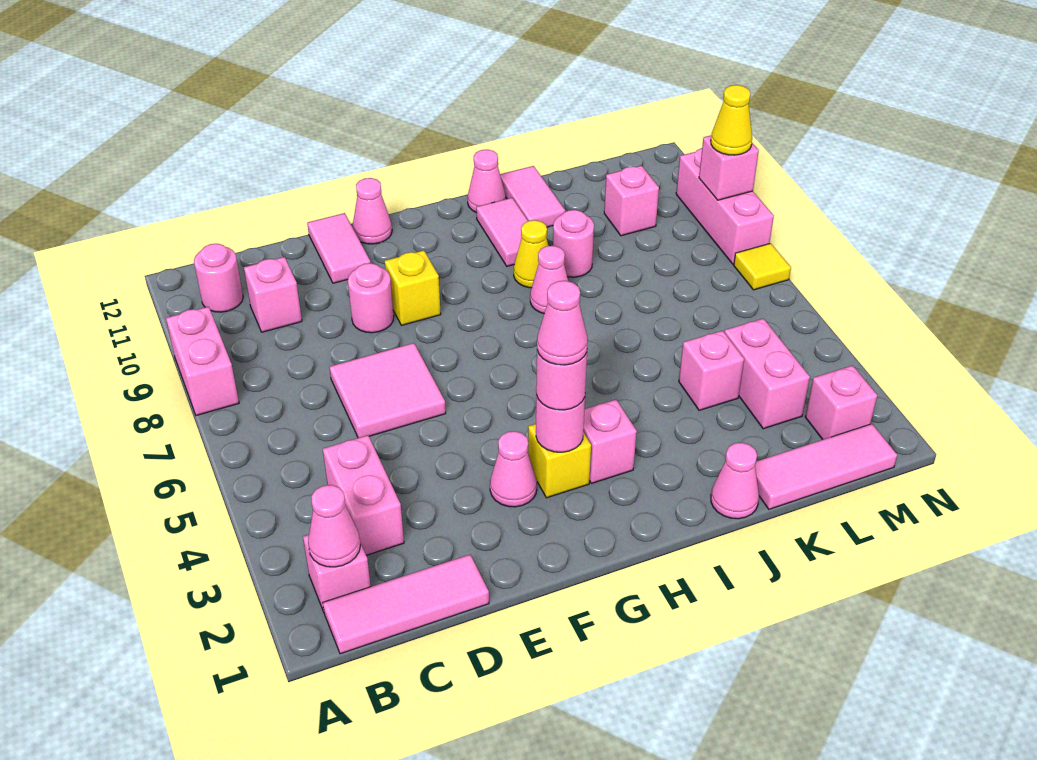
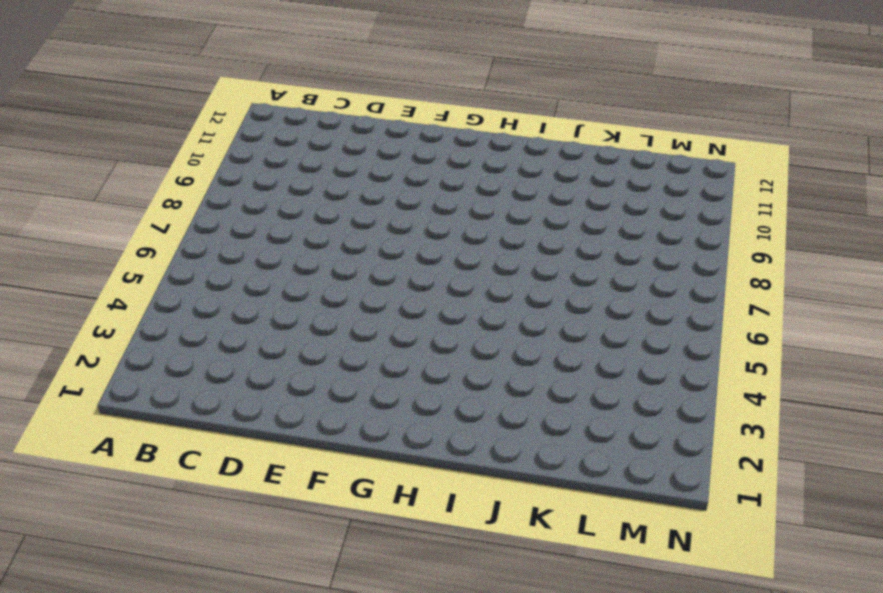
none -> pink 1x2 brick [166,307,239,416]
none -> pink 1x3 tile [323,555,489,654]
none -> pink 1x1 brick [303,535,371,612]
none -> pink 1x1 round brick [194,244,243,312]

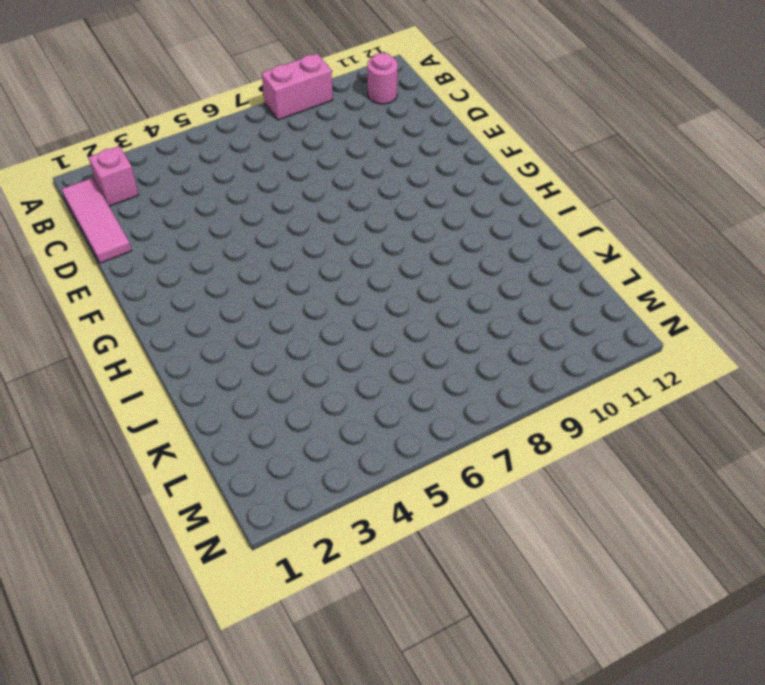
none -> pink 1x2 brick [323,435,404,555]
none -> pink 1x1 brick [244,257,302,332]
none -> pink 2x2 tile [330,343,446,438]
none -> pink 1x1 round brick [348,263,394,333]

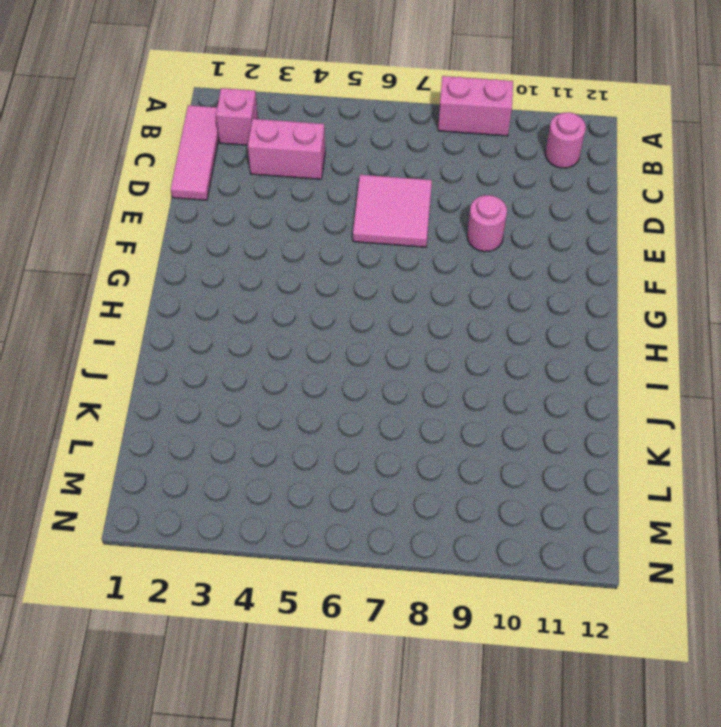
none -> pink 1x1 brick [244,257,302,332]
none -> pink 1x2 tile [307,213,370,283]
none -> pink 1x1 cone [490,431,537,507]
none -> yellow 1x1 brick [385,250,441,325]

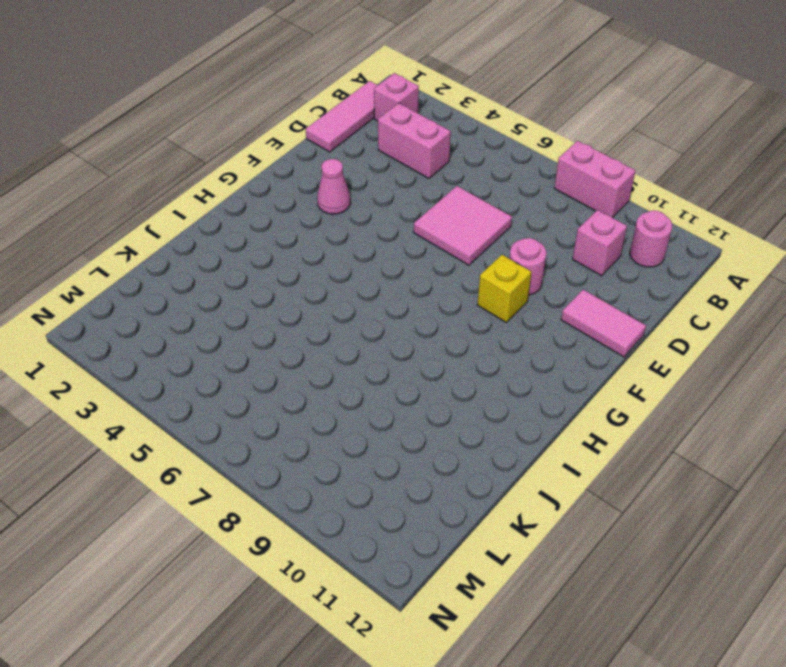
none -> pink 1x1 cone [352,178,392,244]
none -> yellow 1x1 brick [528,424,591,498]
none -> pink 1x1 brick [583,400,637,483]
none -> pink 1x1 cone [530,246,568,313]

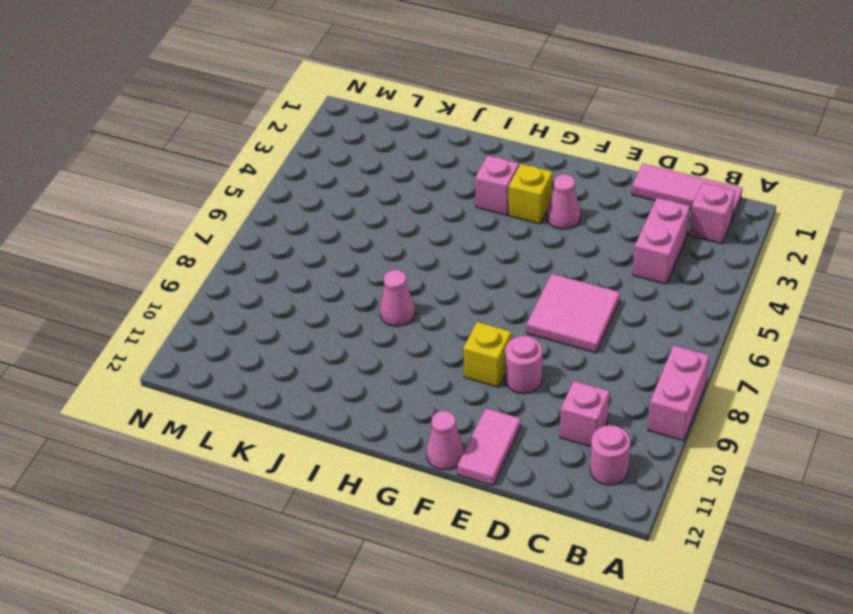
none -> yellow 1x1 cone [514,220,548,288]
none -> pink 1x2 tile [476,198,528,266]
none -> pink 1x1 cone [468,150,506,213]
none -> pink 1x1 cone [711,443,759,519]

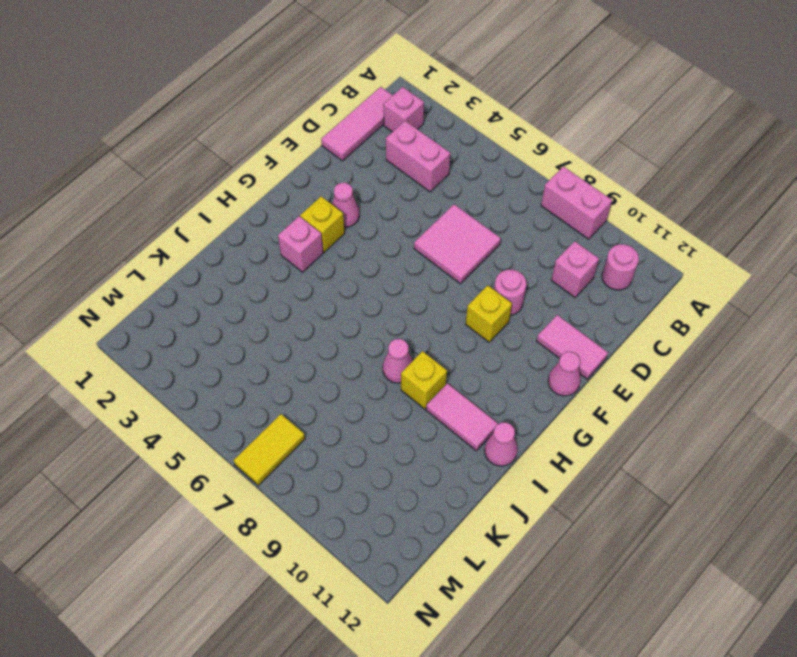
yellow 1x1 brick [401,351,447,409] -> yellow 1x1 cone [514,220,548,288]
yellow 1x2 tile [234,414,305,486] -> yellow 1x1 tile [734,243,791,290]
none -> pink 1x1 cone [711,443,759,519]
none -> pink 1x1 round brick [553,210,594,277]
none -> pink 1x2 tile [500,166,565,227]
none -> pink 1x3 tile [755,424,897,509]

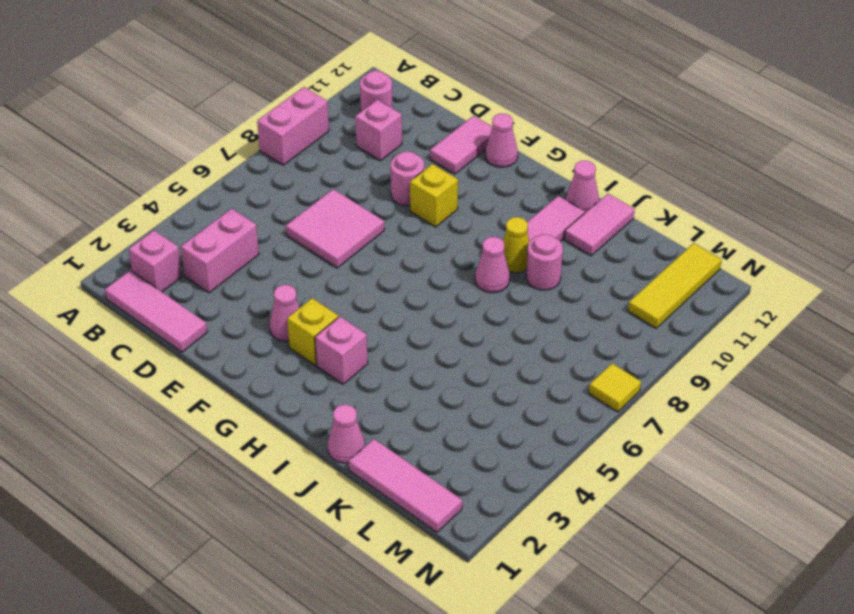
yellow 1x3 tile [628,243,722,328] -> none
none -> pink 1x1 brick [679,331,744,410]
none -> pink 1x2 brick [724,319,810,429]
none -> pink 1x1 brick [604,166,659,236]
none -> pink 1x1 brick [805,366,877,440]

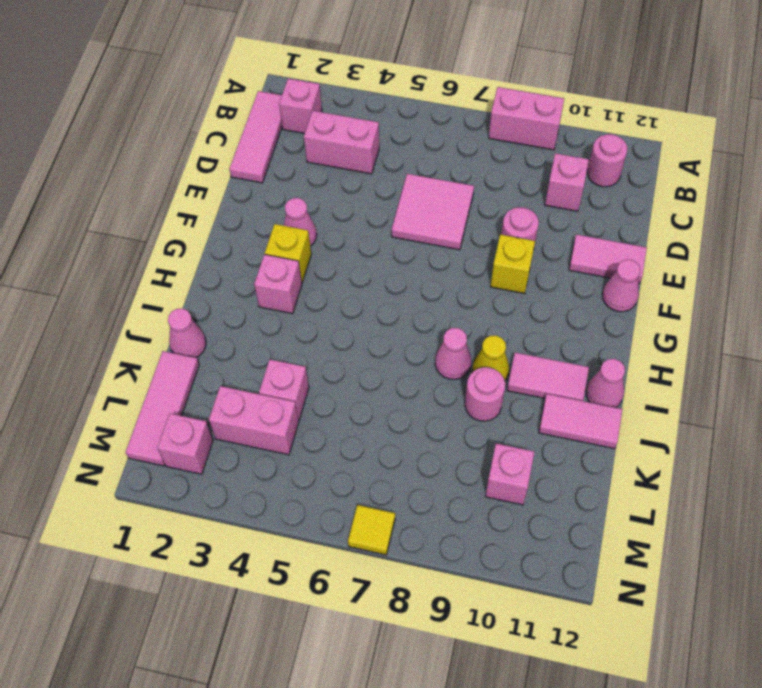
none -> pink 1x3 brick [676,148,774,264]
none -> pink 1x1 cone [308,485,360,567]
none -> pink 1x1 round brick [536,395,585,452]
none -> pink 1x1 brick [699,135,759,200]

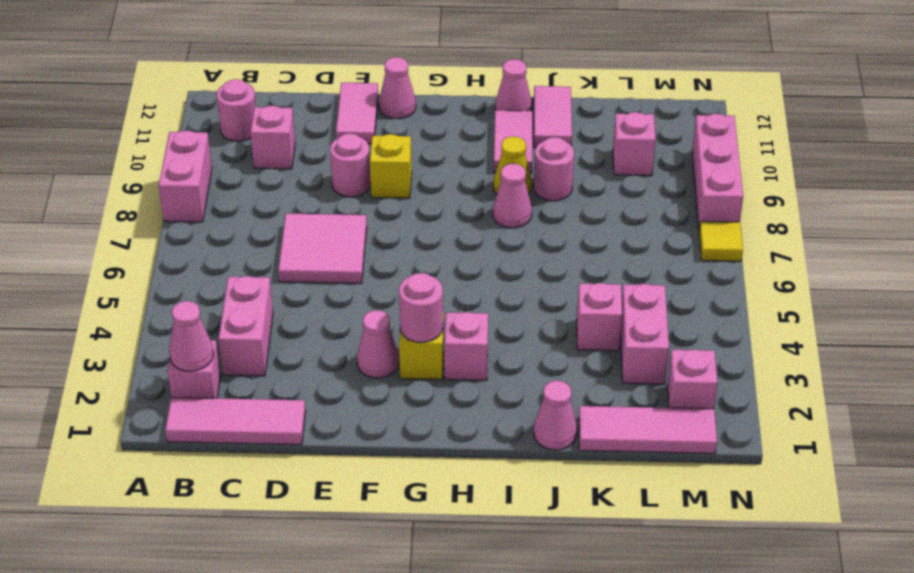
none -> pink 1x1 brick [699,135,759,200]
none -> pink 1x1 round brick [536,351,587,410]
none -> yellow 1x1 cone [711,85,752,155]
none -> pink 1x1 cone [537,281,588,365]

